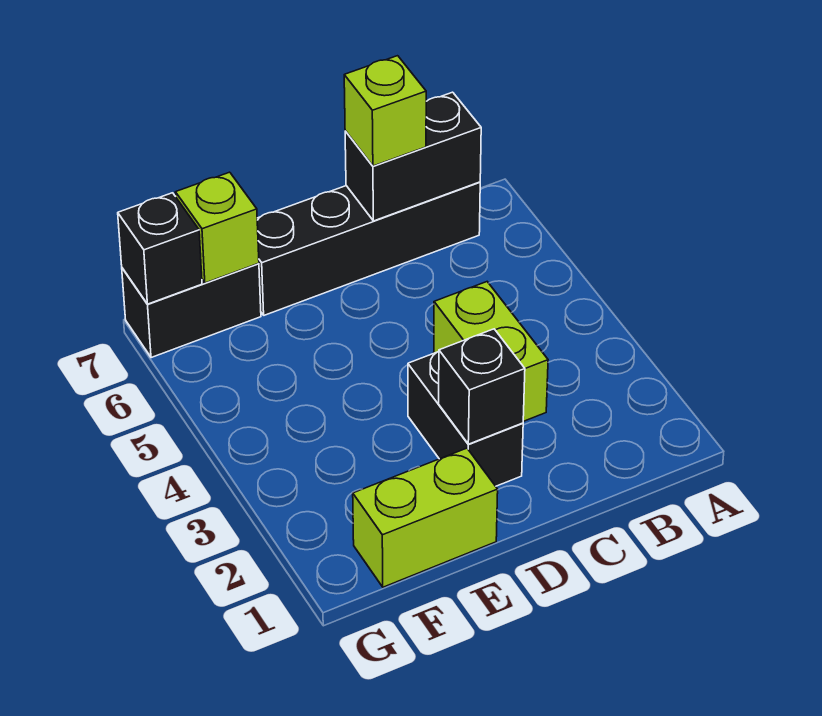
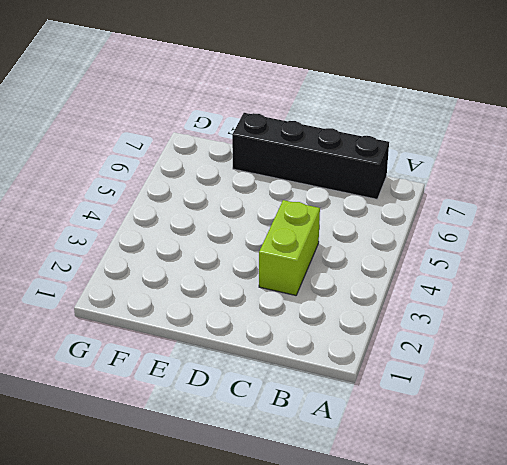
none -> black 1x2 brick [408,352,523,486]
none -> lime 1x2 brick [353,448,498,587]

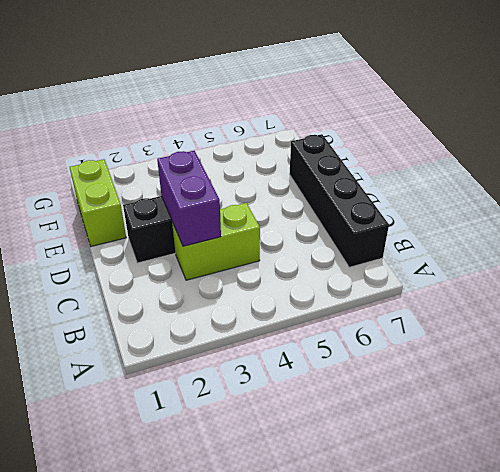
purple 1x2 brick [157,151,221,246] -> none
none -> black 1x2 brick [122,263,261,358]
none -> black 1x2 brick [345,92,481,221]

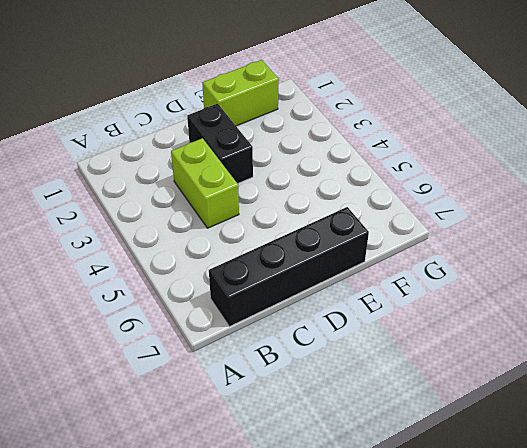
none -> black 1x2 brick [122,263,261,358]
none -> black 1x2 brick [345,92,481,221]

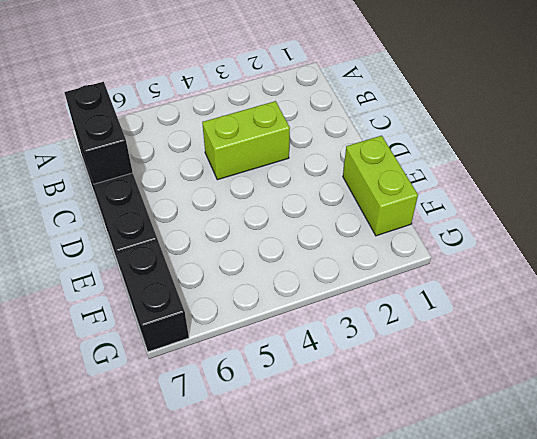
none -> black 1x2 brick [408,352,523,486]
none -> black 1x1 brick [439,329,525,444]

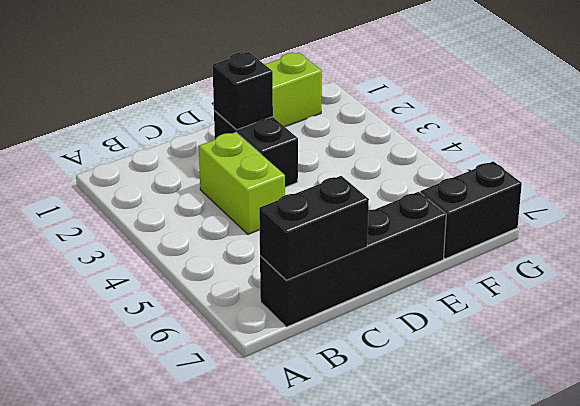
none -> lime 1x1 brick [175,172,259,283]
none -> black 1x1 brick [118,193,202,304]

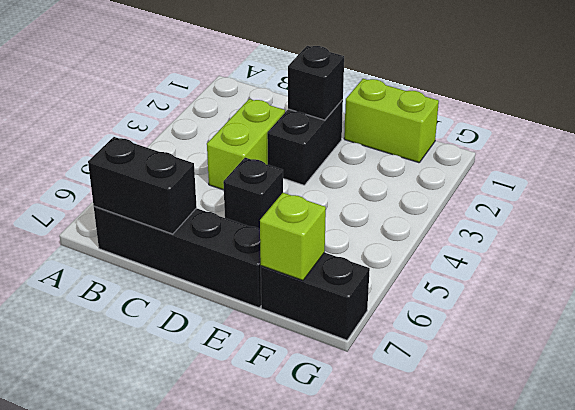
black 1x1 brick [223,158,283,229] -> black 1x1 brick moved to [118,193,202,304]
none -> lime 1x1 brick [344,56,426,166]

